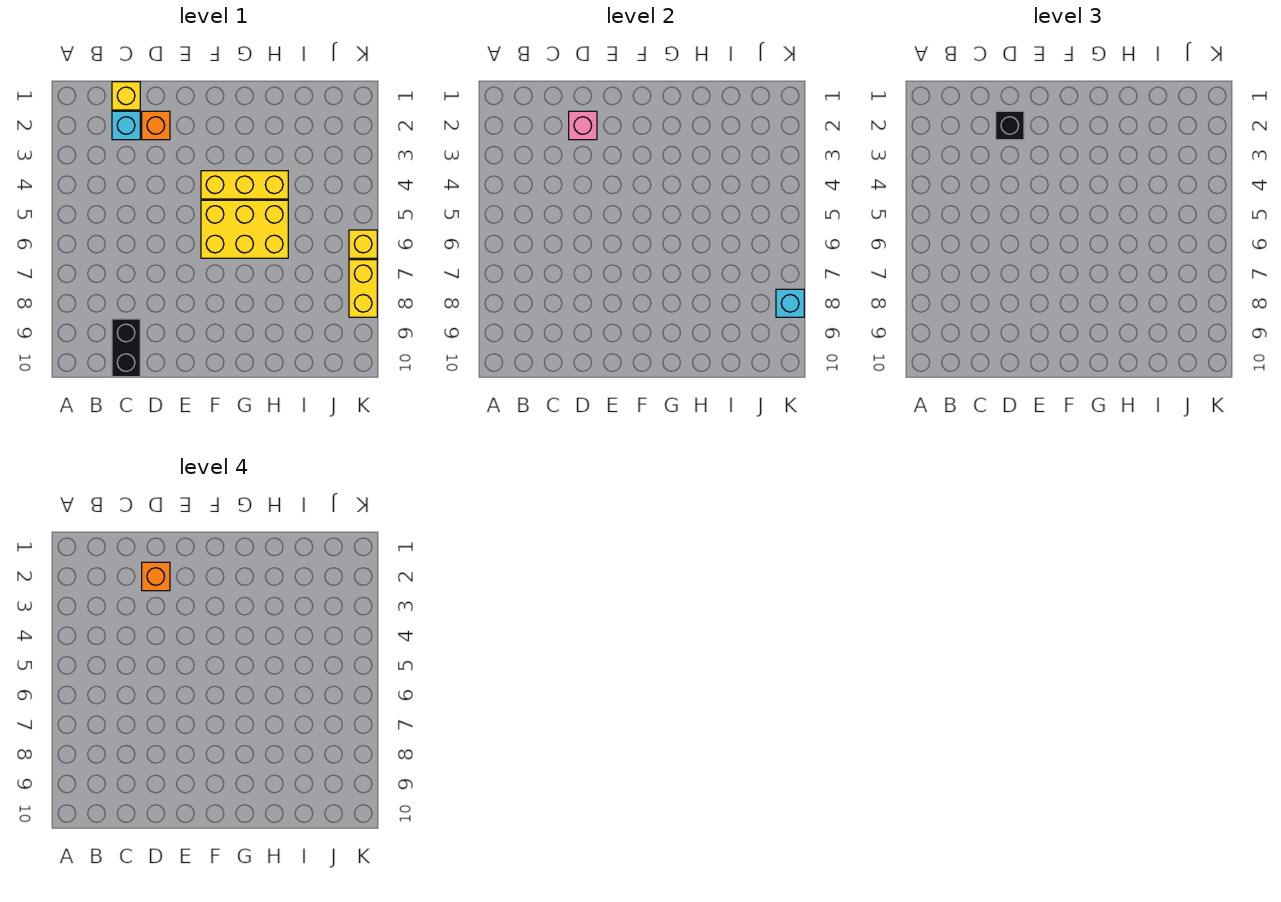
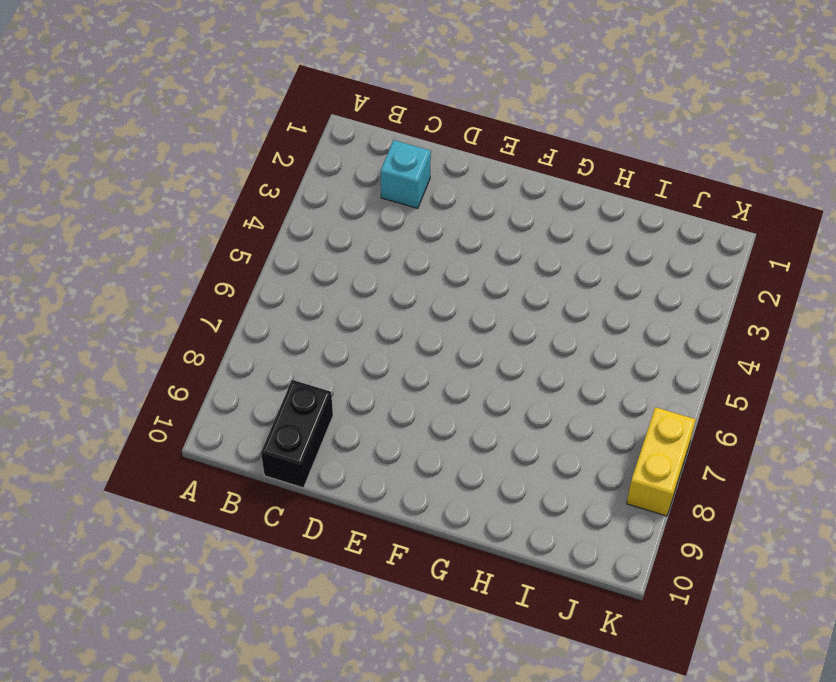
none -> yellow 1x1 brick [112,82,140,110]
none -> orange 1x1 brick [142,111,170,140]
none -> yellow 1x3 brick [201,171,288,199]

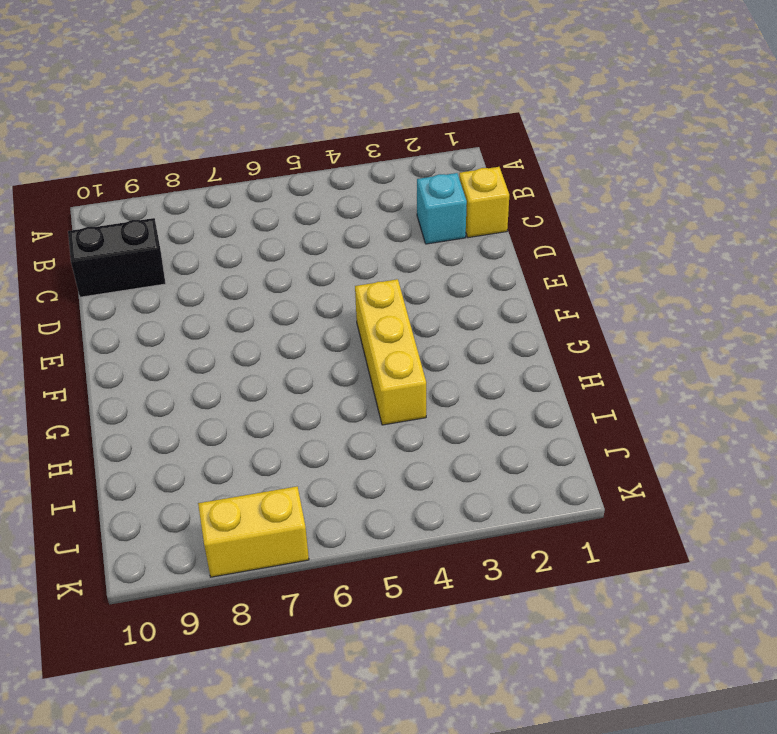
none -> orange 1x1 brick [142,111,170,140]
none -> yellow 2x3 brick [201,200,288,258]
none -> yellow 1x1 brick [349,230,377,258]

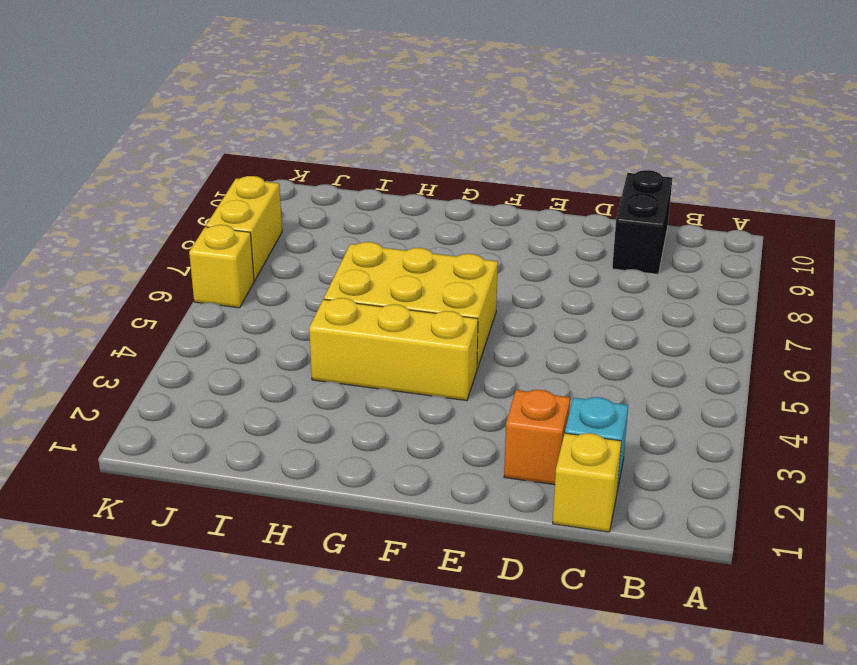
none -> pink 1x1 brick [569,111,597,140]
none -> cyan 1x1 brick [776,289,804,317]
none -> black 1x1 brick [996,111,1024,140]

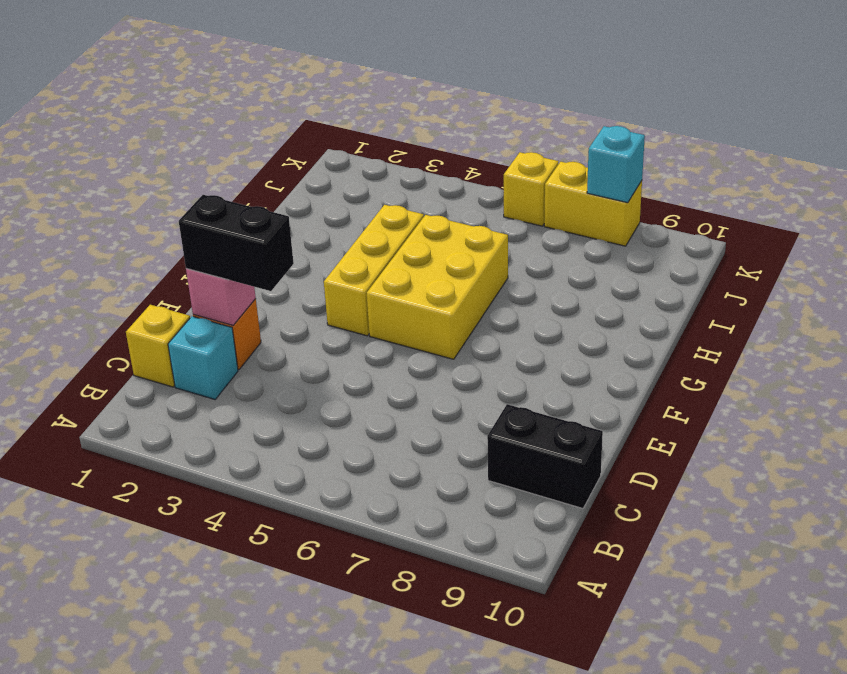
black 1x2 brick [179,195,294,291] -> black 1x1 brick [996,111,1024,140]
none -> orange 1x1 brick [142,562,170,591]

